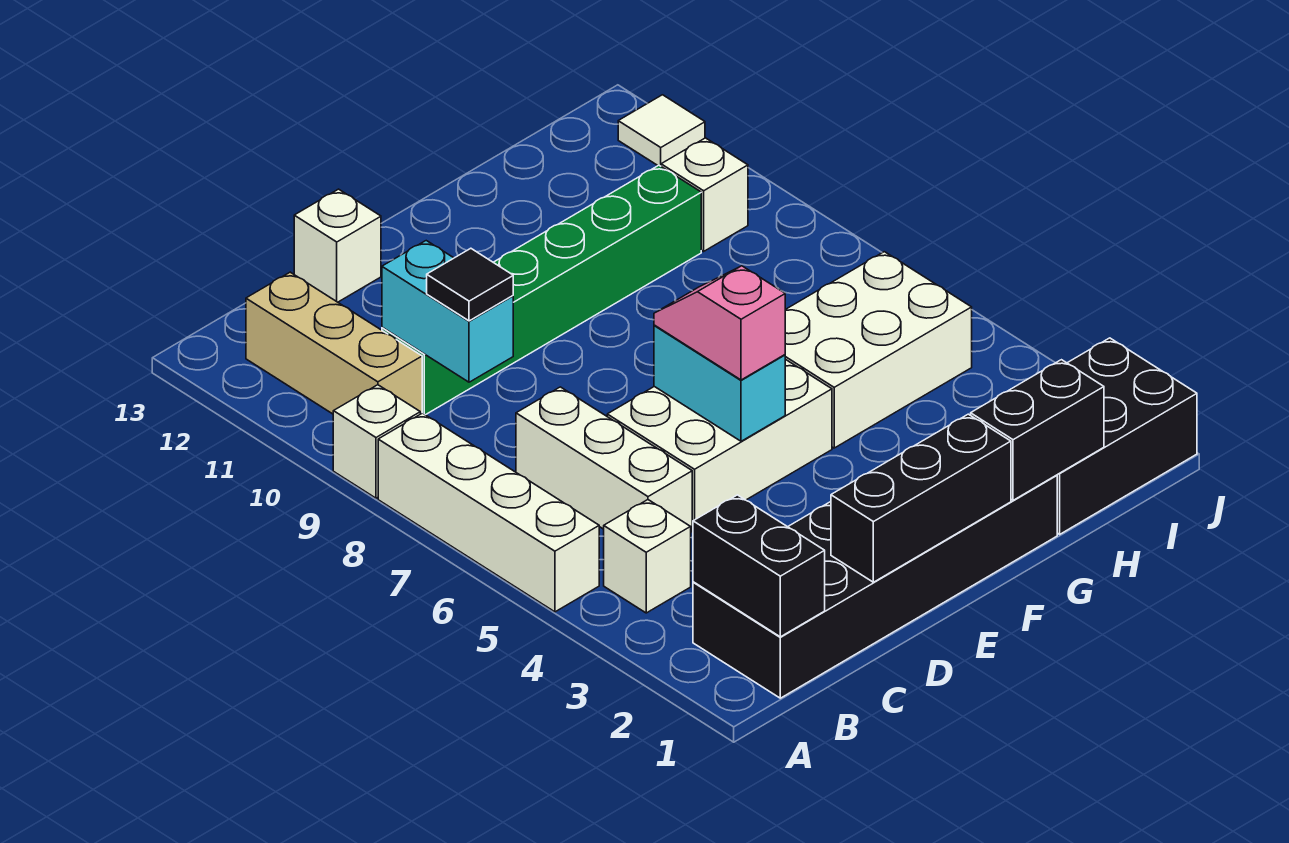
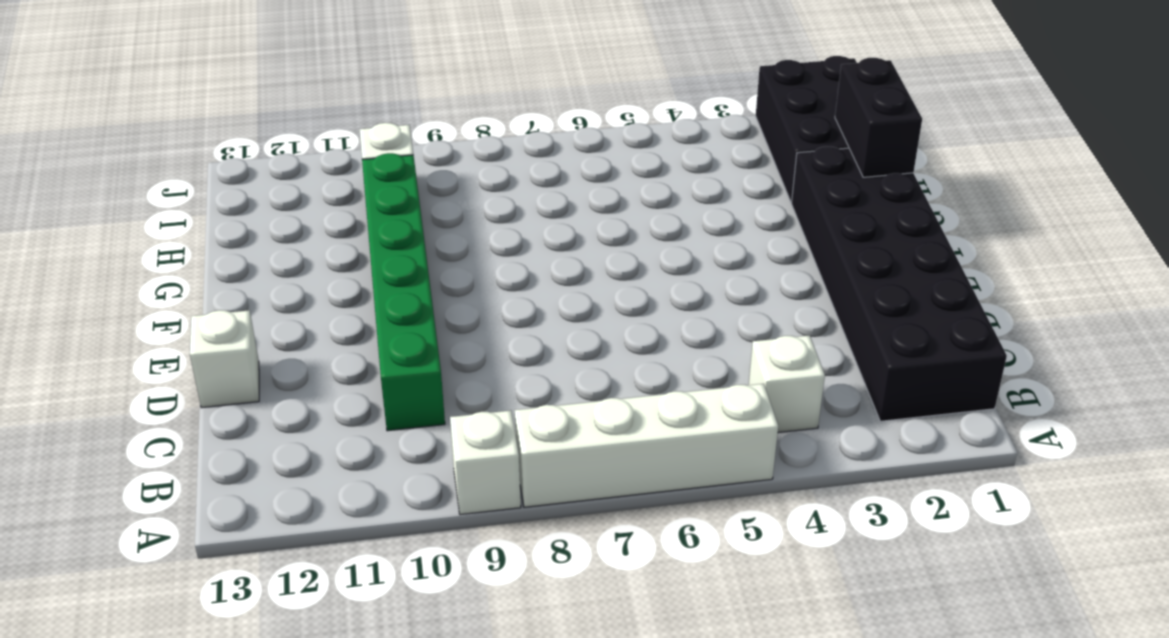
none -> tan 1x3 brick [246,272,422,414]
none -> white 1x3 brick [516,387,692,532]
none -> white 2x3 brick [607,359,832,529]

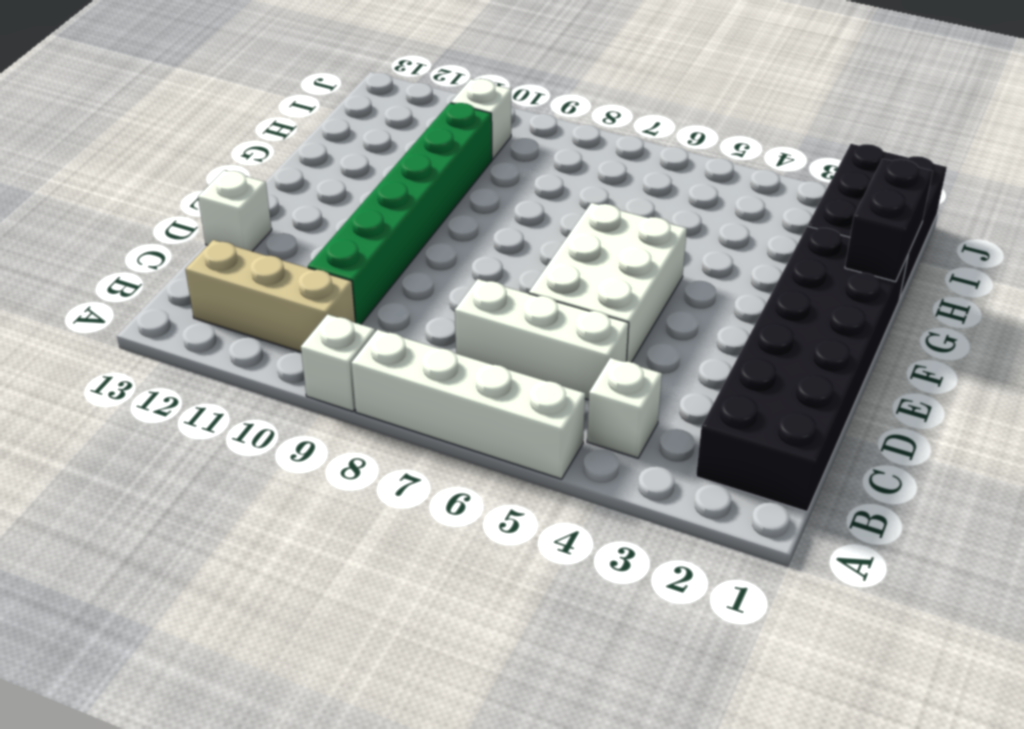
none -> white 2x3 brick [785,252,972,448]
none -> white 1x1 tile [618,95,705,166]
none -> black 1x2 brick [693,495,825,637]

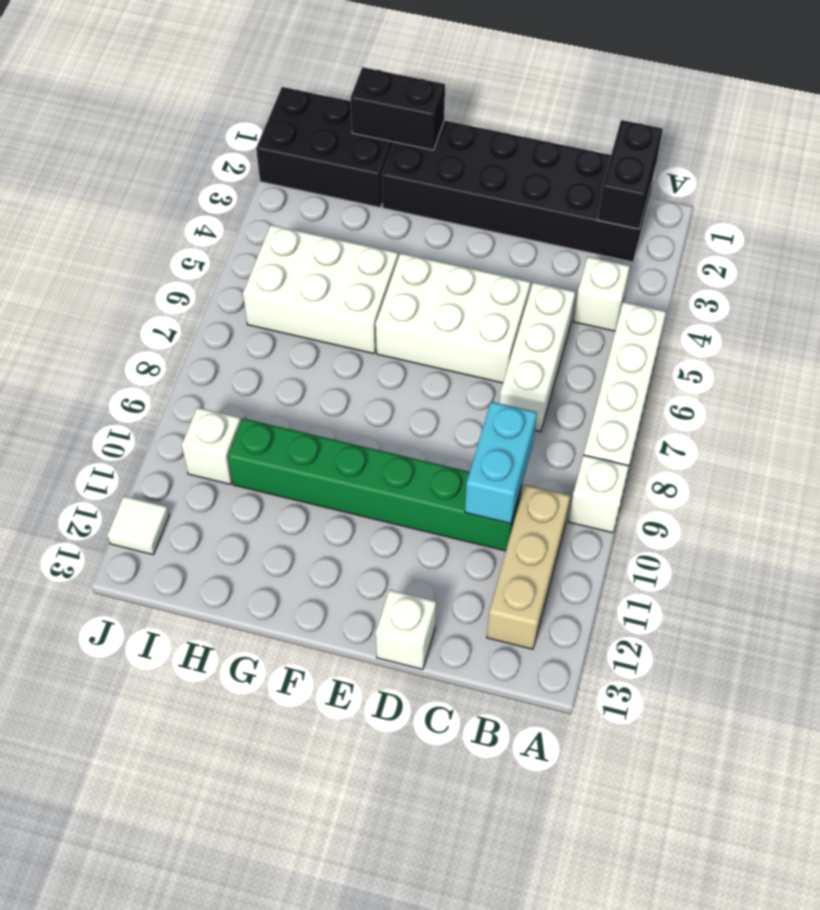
none -> black 1x3 brick [831,414,1011,582]
none -> cyan 1x2 brick [654,325,785,441]
none -> black 1x1 tile [427,248,513,321]

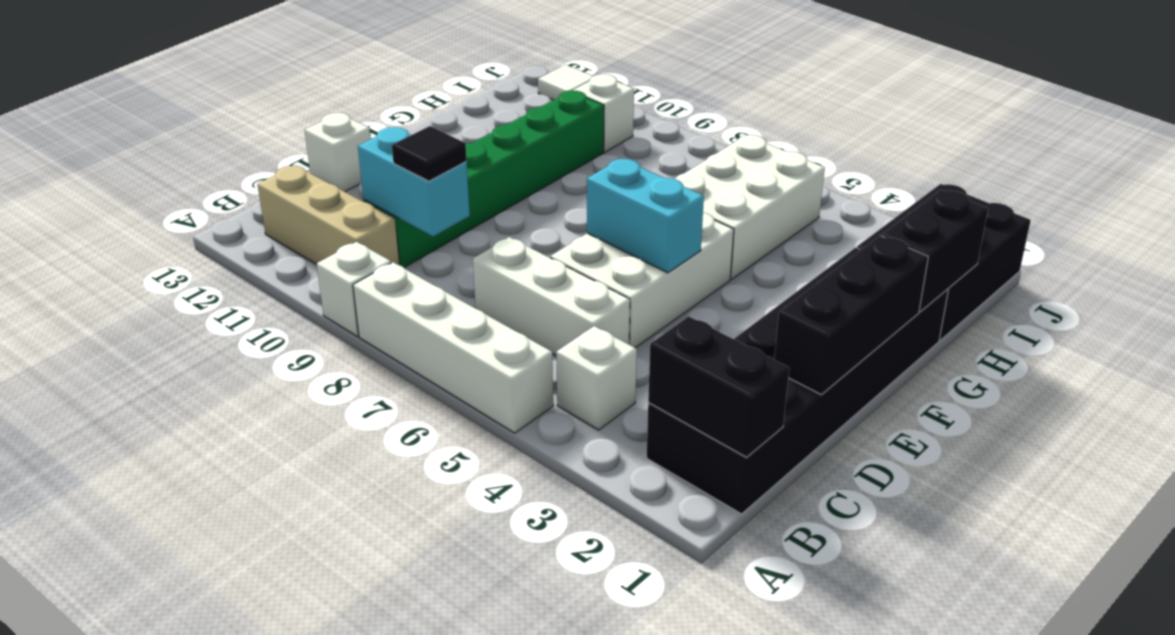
none -> pink 1x2 slope [654,266,785,380]

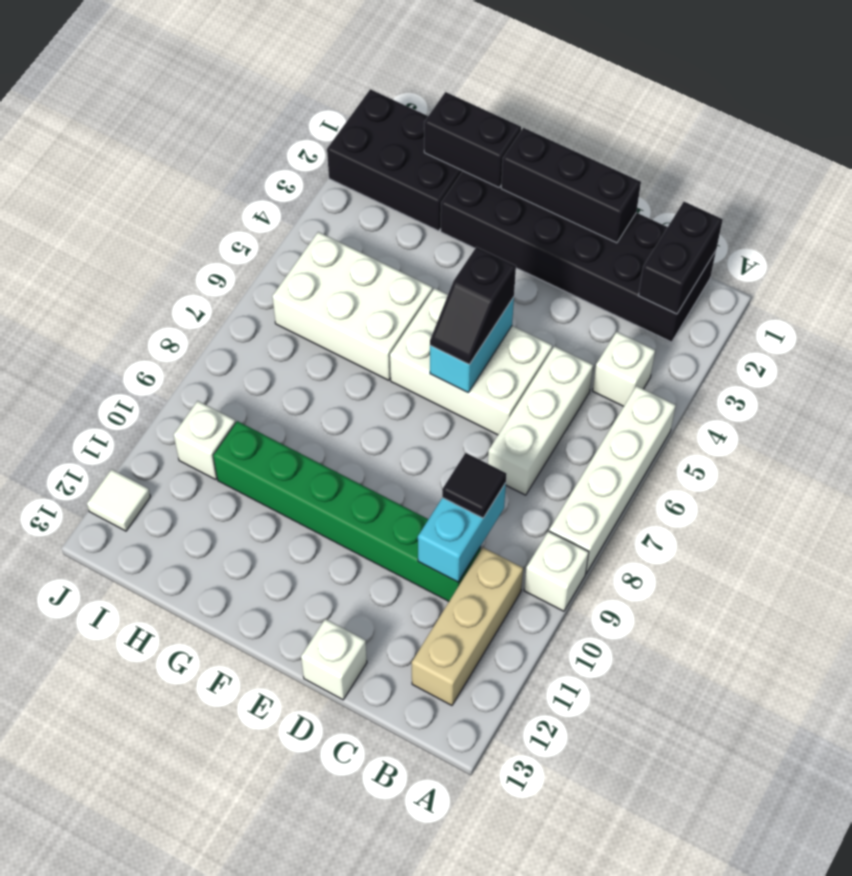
black 1x2 slope [430,247,516,364] -> pink 1x2 slope [654,266,785,380]

